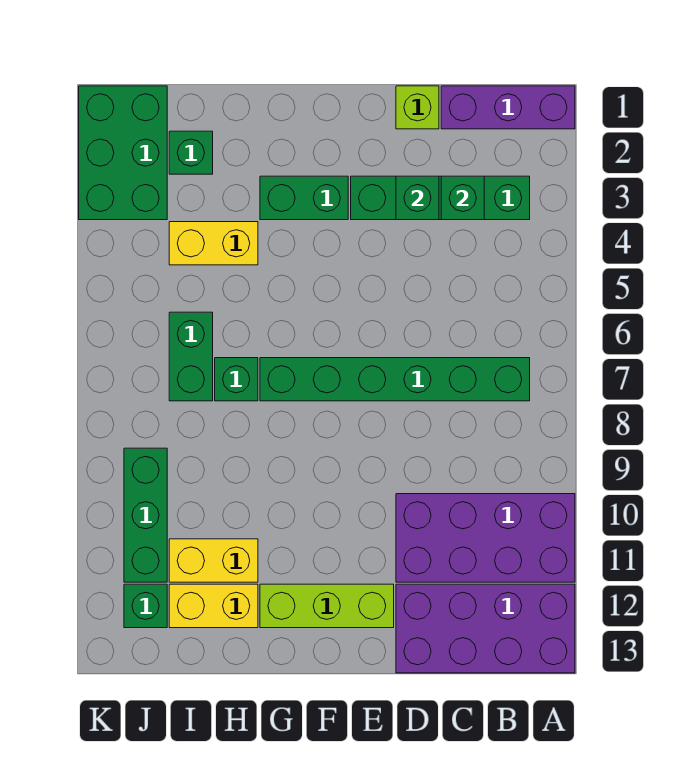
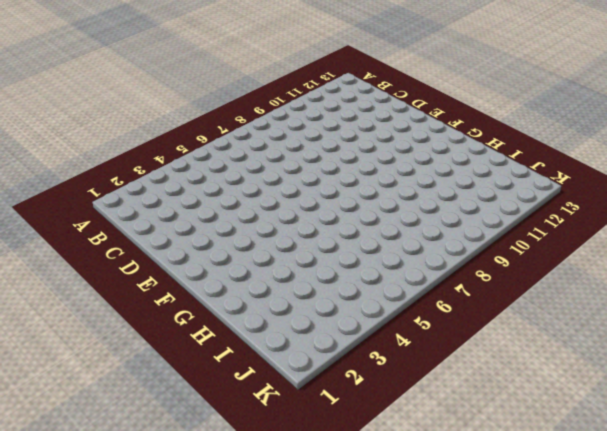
none -> purple 1x3 brick [441,86,575,129]
none -> purple 2x4 brick [396,494,575,582]
none -> purple 2x4 brick [396,584,575,673]

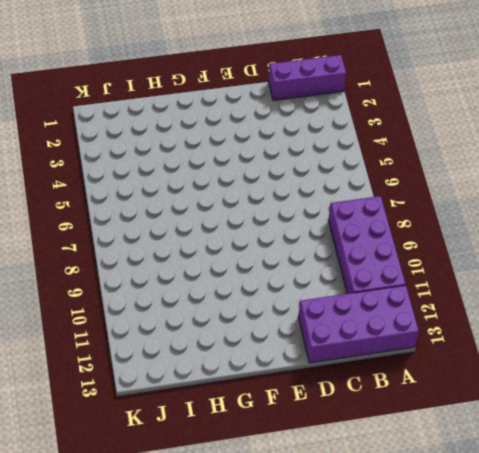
purple 2x4 brick [328,196,406,294] -> purple 2x4 brick turned to [396,494,575,582]
none -> green 1x4 brick [351,176,530,220]
none -> green 1x6 brick [260,358,530,401]
none -> lime 1x1 brick [396,86,439,129]

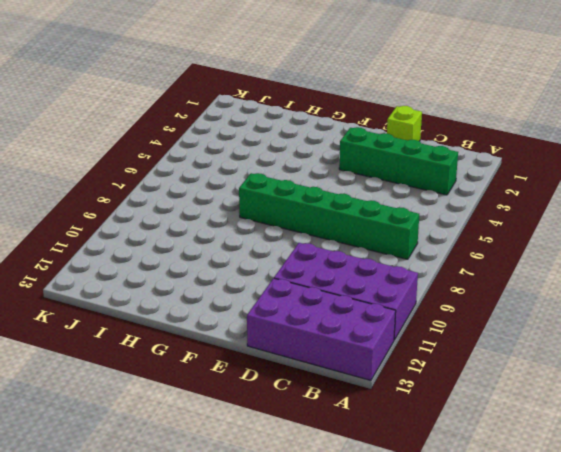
none -> purple 1x3 brick [441,86,575,129]
none -> lime 1x3 brick [260,584,394,628]
none -> green 1x2 brick [260,176,348,220]

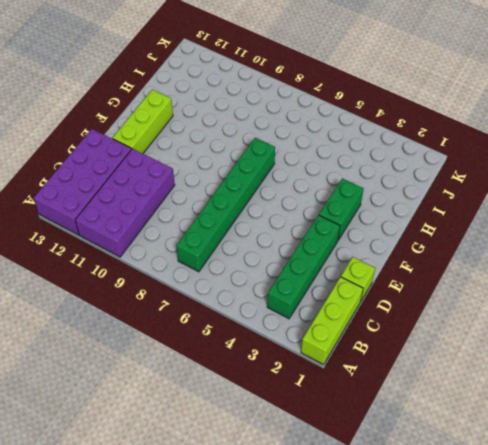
lime 1x3 brick [301,277,363,365] -> purple 1x3 brick [441,86,575,129]
none -> yellow 1x2 brick [169,222,258,265]
none -> green 1x1 brick [215,358,258,401]
none -> yellow 1x2 brick [169,539,258,582]

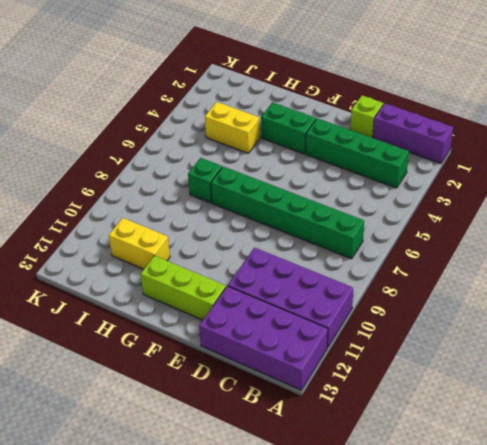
none -> yellow 1x2 brick [169,584,258,628]
none -> green 1x1 brick [169,131,213,174]
none -> green 1x2 brick [169,312,213,401]

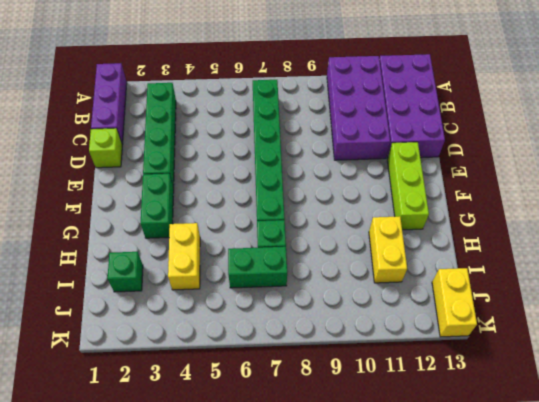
yellow 1x2 brick [432,268,477,337] -> yellow 1x2 brick moved to [169,584,258,628]
none -> green 2x3 brick [79,86,167,220]
none -> green 1x3 brick [124,448,167,582]
none -> green 1x1 brick [124,584,167,628]

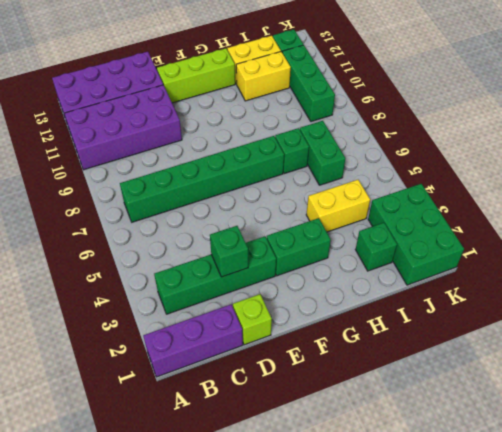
none -> green 1x1 brick [441,176,484,220]

